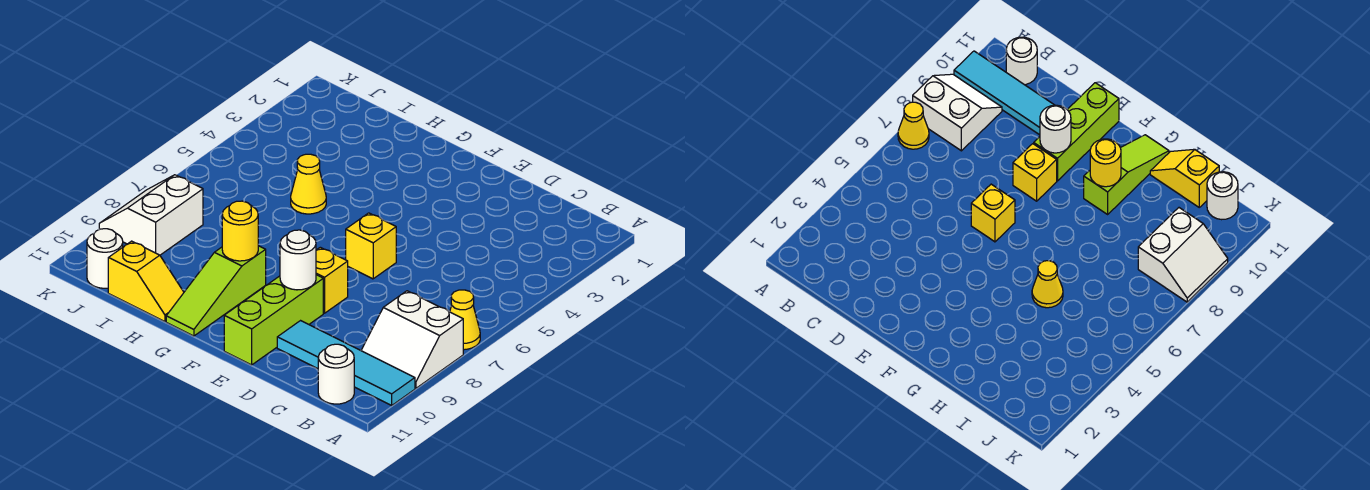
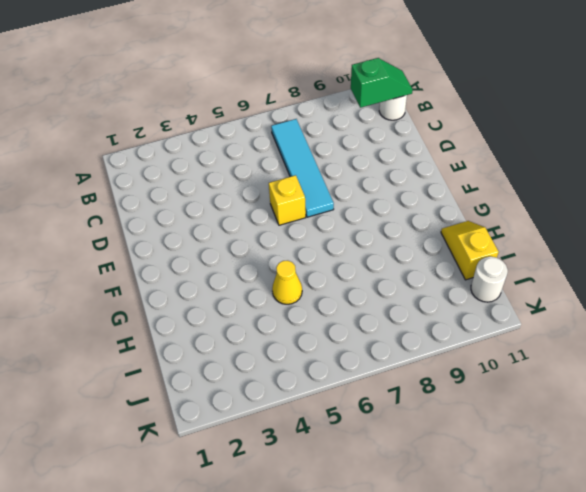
cyan 1x4 tile [271,119,334,217] -> cyan 1x4 tile moved to [277,321,415,405]
green 1x2 slope [351,58,413,108] -> none
none -> yellow 1x1 cone [450,290,480,350]
none -> white 2x2 slope [361,291,463,388]
none -> yellow 1x1 brick [316,247,348,313]

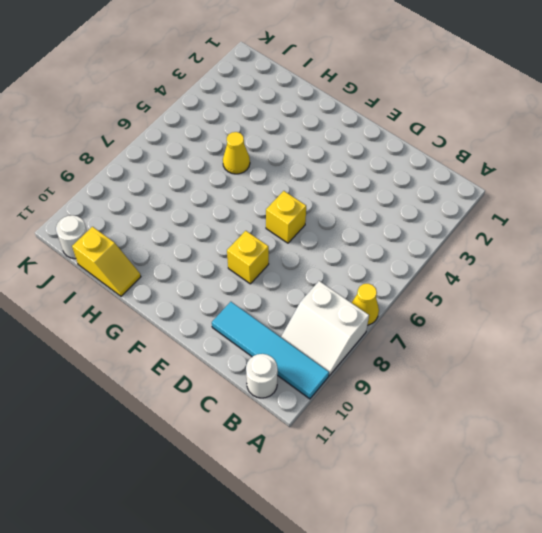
none -> lime 1x3 brick [224,275,323,365]
none -> lime 1x3 slope [166,246,266,336]
none -> white 2x2 slope [99,175,203,255]

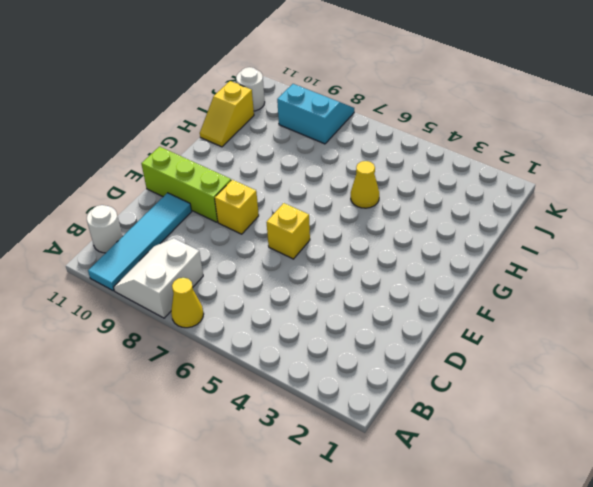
cyan 2x2 slope [277,84,354,144] -> white 2x2 slope [99,175,203,255]
none -> lime 1x3 slope [166,246,266,336]
none -> white 1x1 round brick [280,230,316,290]
none -> yellow 1x1 round brick [222,201,258,261]

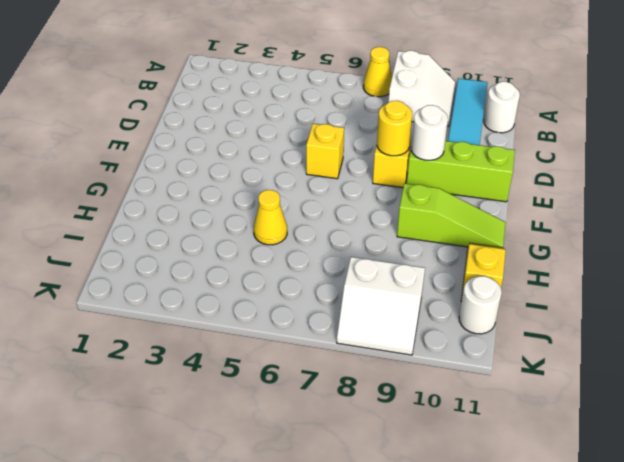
yellow 1x1 round brick [377,101,412,156] -> yellow 1x1 round brick moved to [222,201,258,261]

